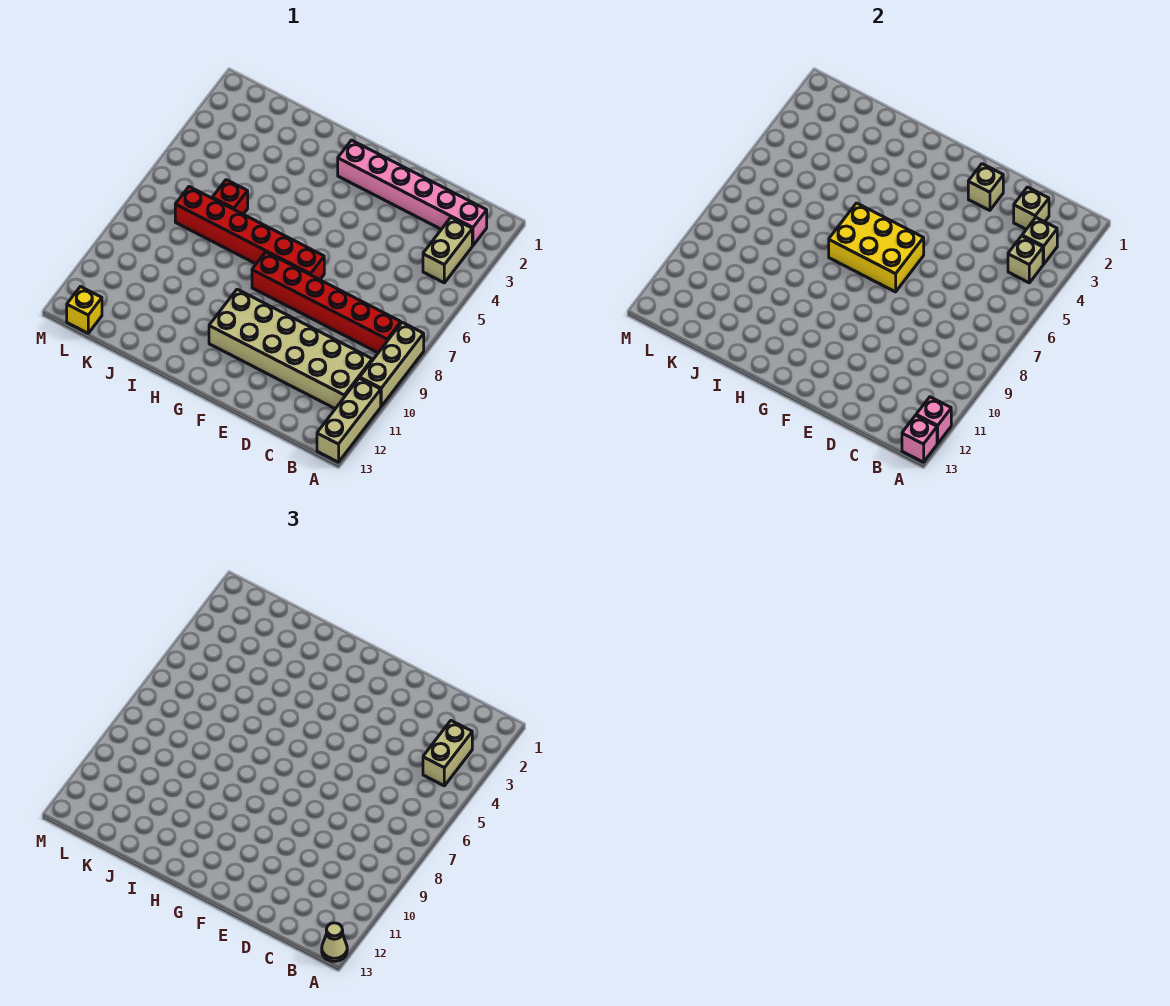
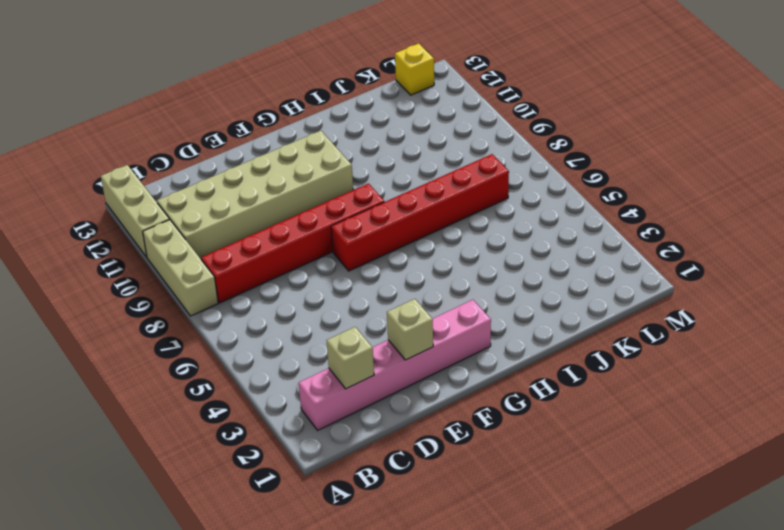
none -> tan 1x2 brick [423,218,472,283]
none -> red 1x1 brick [212,180,248,214]
none -> pink 1x1 brick [916,397,951,443]

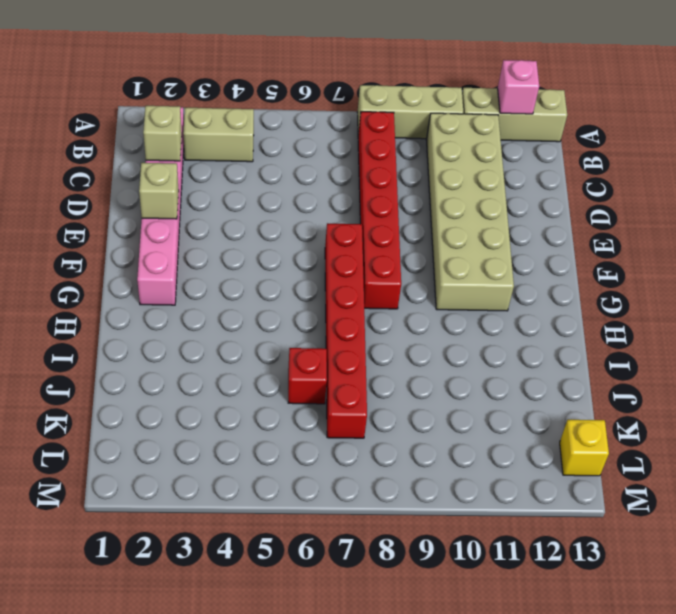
none -> pink 1x1 brick [902,415,937,462]
none -> tan 1x1 brick [1022,218,1057,264]
none -> tan 1x1 brick [1008,236,1043,283]

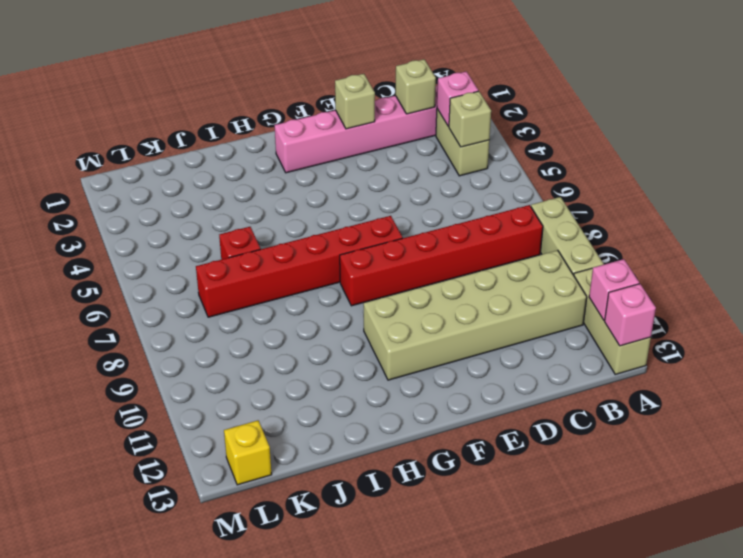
pink 1x1 brick [437,71,478,127] -> tan 1x1 brick [1022,218,1057,264]
none -> yellow 2x3 brick [829,203,924,292]
none -> tan 1x1 cone [322,923,347,961]
none -> tan 1x2 brick [423,721,472,786]

